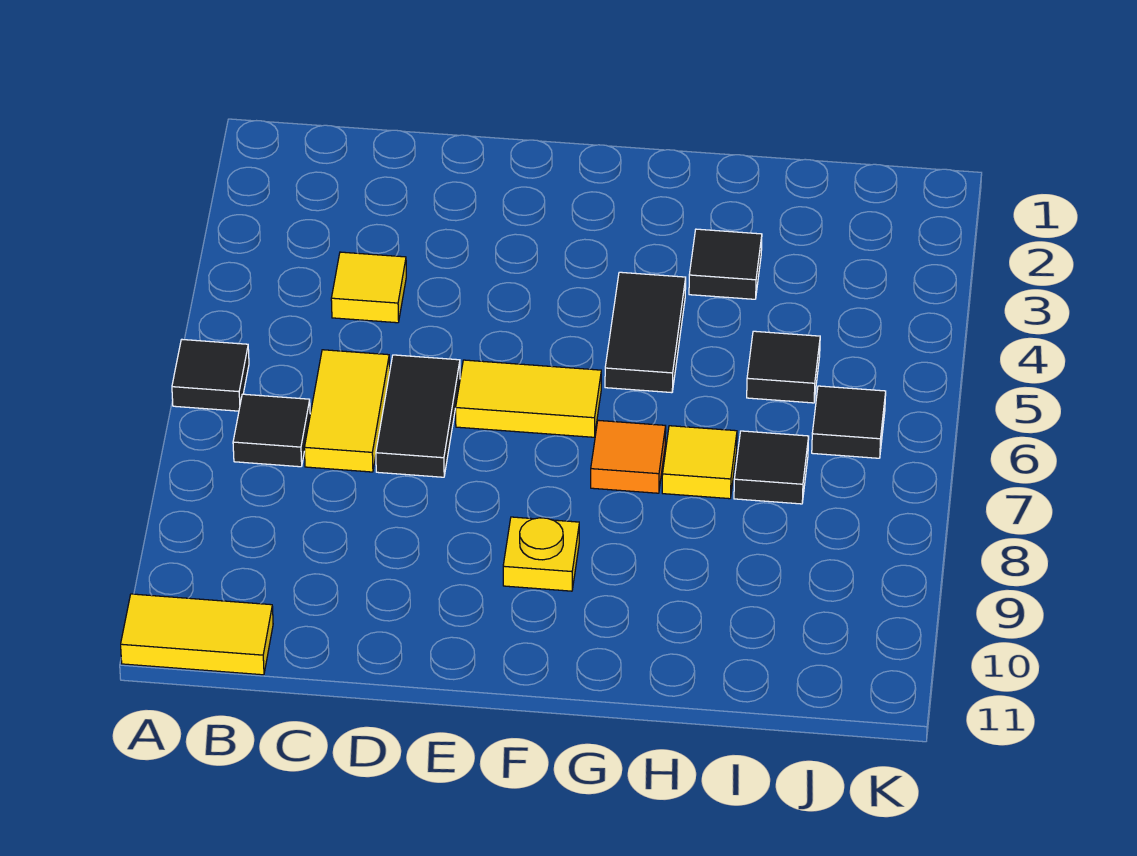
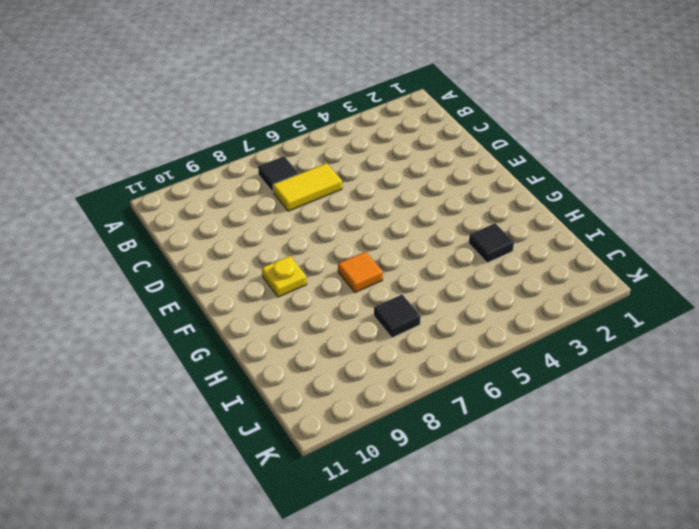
none -> black 1x1 tile [172,340,249,411]
none -> yellow 1x2 tile [121,594,273,675]
none -> yellow 1x1 tile [331,252,406,323]

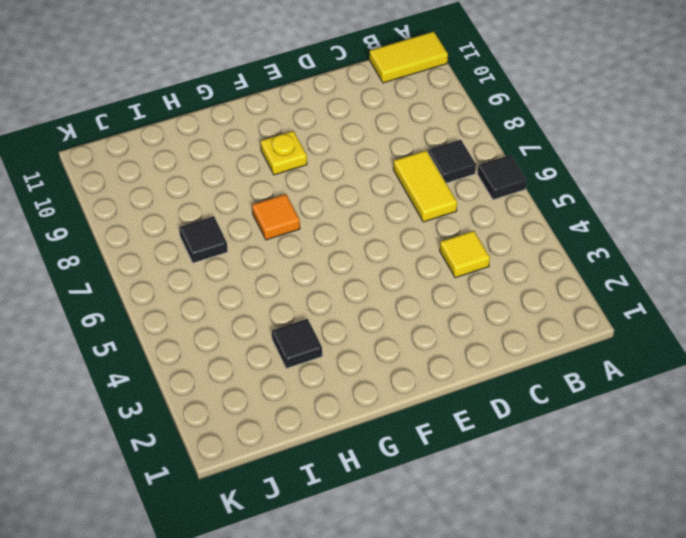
none -> black 1x2 tile [376,355,460,477]
none -> yellow 1x2 tile [456,360,601,437]
none -> black 1x2 tile [605,272,686,393]

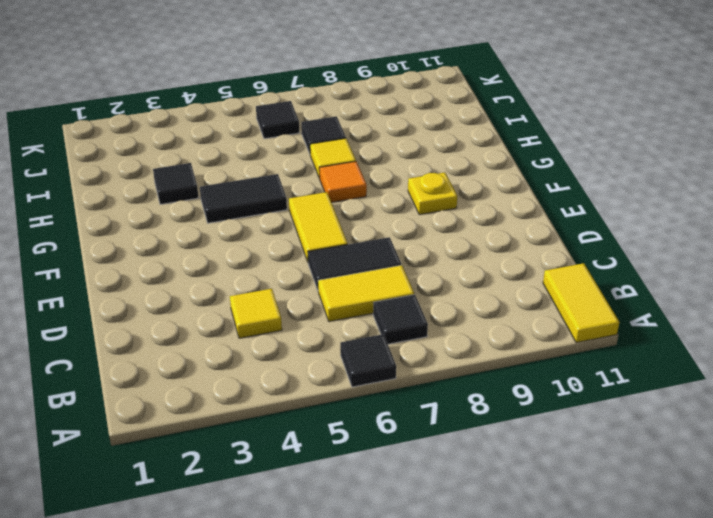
none -> black 1x1 tile [747,331,820,403]

